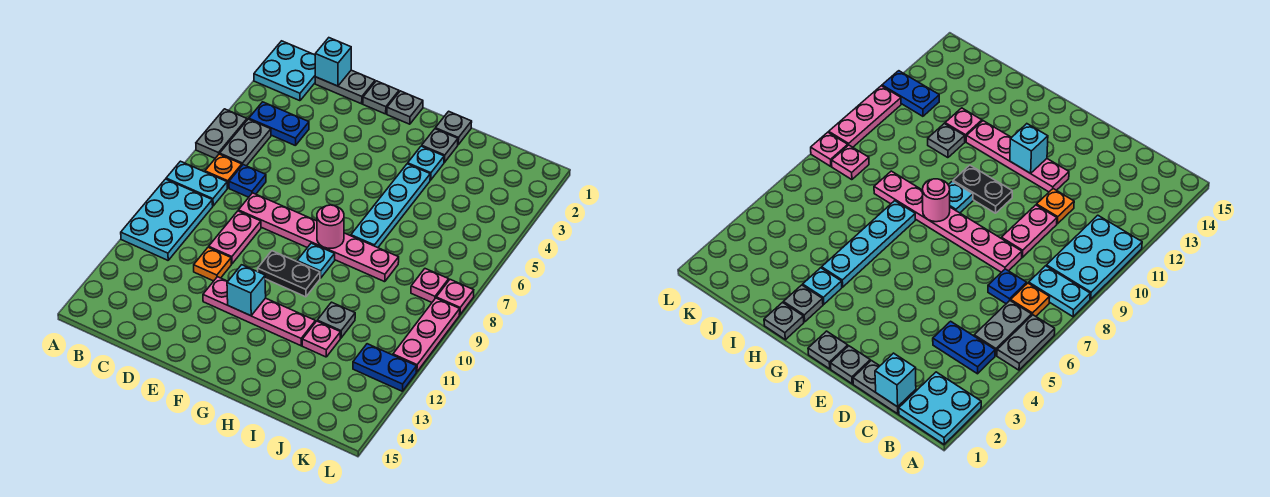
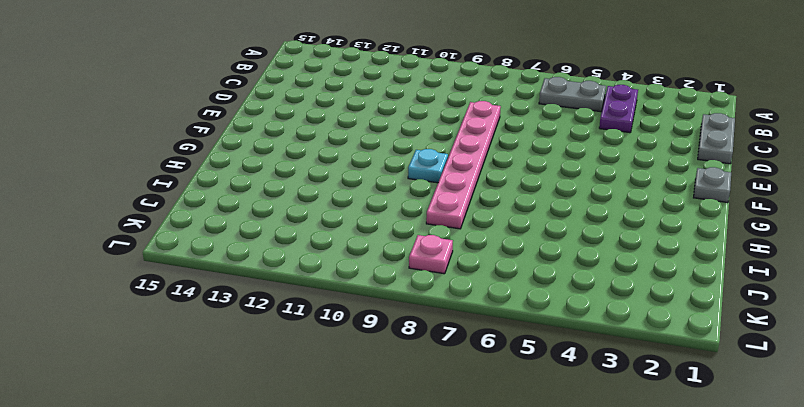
purple 1x2 plate [599,85,638,133] -> blue 1x2 plate [249,102,309,146]
none -> cyan 2x2 plate [254,41,315,101]
none -> grey 1x2 plate [196,109,247,158]
none -> cyan 1x2 plate [166,161,227,206]
none -> cyan 2x3 plate [121,179,213,260]

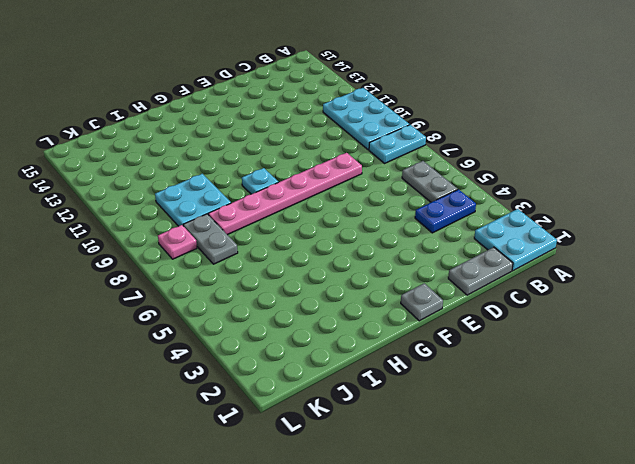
cyan 2x2 plate [155,174,231,226] -> none
grey 1x2 plate [183,214,238,264] -> grey 1x2 plate moved to [196,109,247,158]
none -> orange 1x1 plate [205,154,242,188]
none -> blue 1x1 plate [229,165,266,197]
none -> pink 1x2 plate [209,211,261,264]
none -> orange 1x1 plate [194,247,231,281]

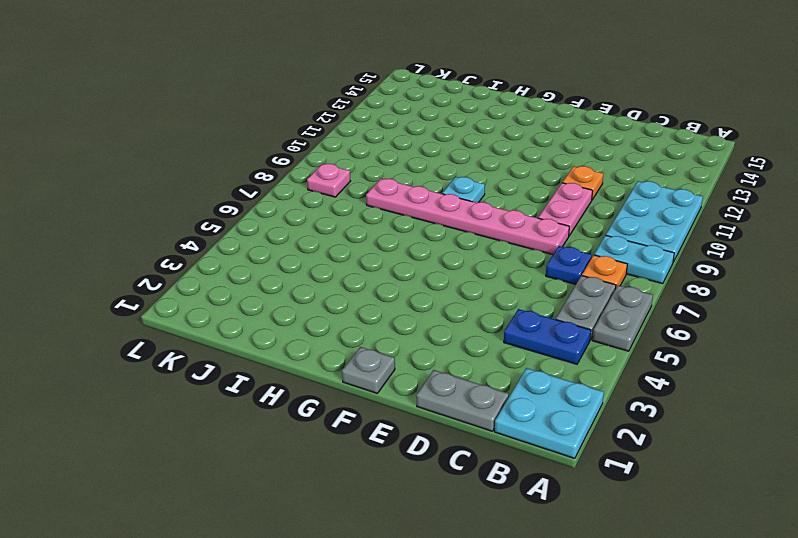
none -> grey 1x1 plate [363,81,399,114]
none -> pink 1x4 plate [203,277,315,346]
none -> black 1x2 plate [258,251,320,297]
none -> grey 1x1 plate [435,111,472,145]

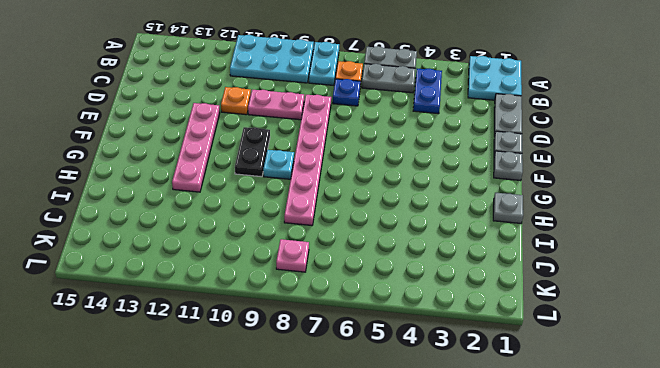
none -> grey 1x1 plate [422,129,458,162]
none -> cyan 1x1 plate [408,146,444,180]
none -> cyan 1x4 plate [351,164,430,248]
none -> grey 1x1 plate [317,302,355,338]

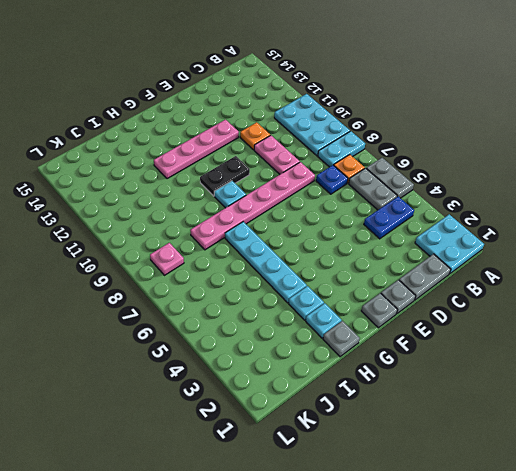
cyan 1x1 plate [306,303,342,338] -> grey 1x1 plate [422,129,458,162]
none -> grey 1x1 plate [317,302,355,338]
none -> pink 1x1 plate [302,321,341,357]
none -> blue 1x2 plate [353,344,417,391]
none -> pink 1x1 plate [436,280,474,315]

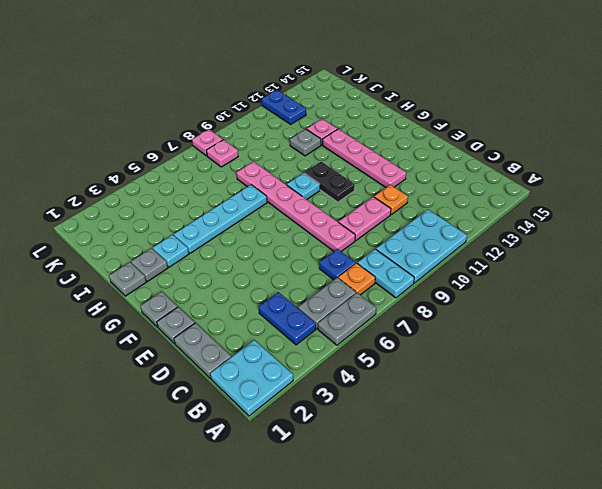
none -> pink 1x3 plate [393,298,460,372]
none -> cyan 1x1 brick [315,38,351,86]
none -> cyan 1x1 brick [227,265,266,316]
none -> pink 1x1 round brick [317,205,344,248]

